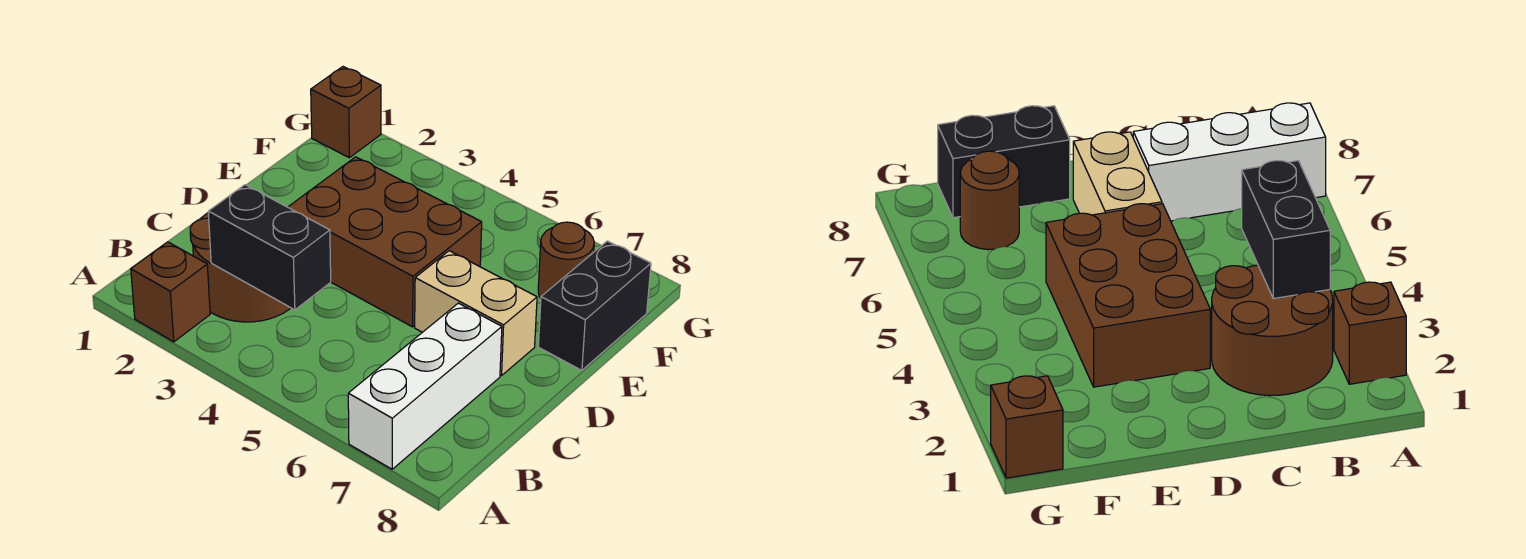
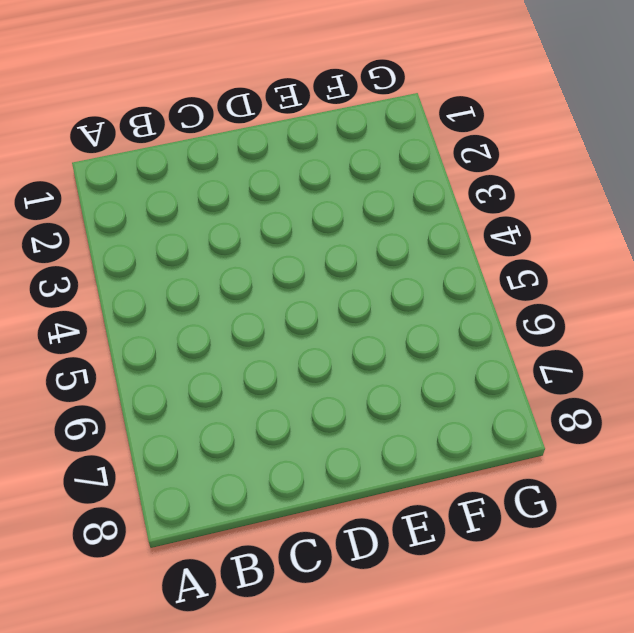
none -> brown 1x1 brick [131,242,210,342]
none -> white 1x3 brick [348,303,502,469]

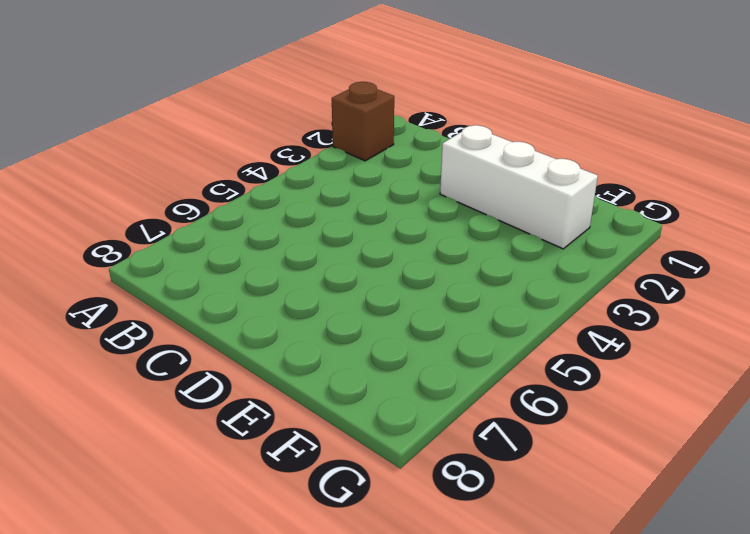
white 1x3 brick [440,125,598,249] -> white 1x3 brick moved to [348,303,502,469]
none -> brown 2x2 round brick [190,213,290,322]
none -> brown 2x3 brick [288,157,482,327]

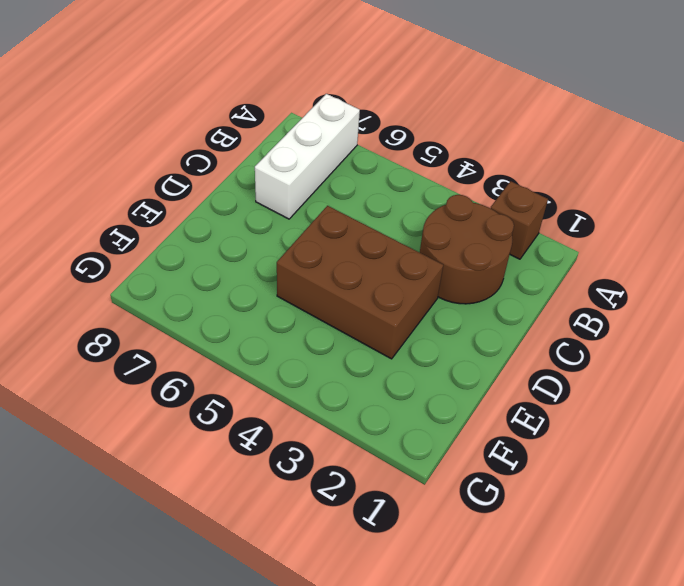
none -> tan 1x2 brick [415,251,537,376]
none -> black 1x2 brick [538,241,651,370]

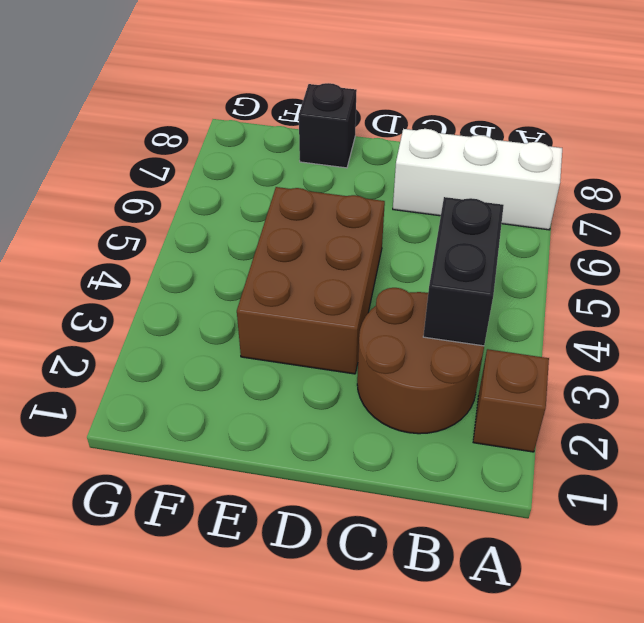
black 1x1 brick [299,83,357,168] -> black 1x2 brick [538,241,651,370]
none -> tan 1x2 brick [415,251,537,376]
none -> brown 1x1 round brick [538,222,594,298]

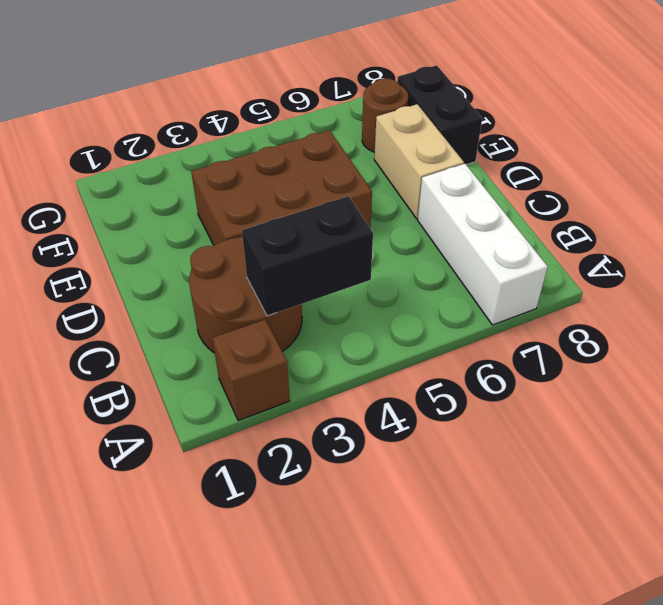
tan 1x2 brick [374,104,464,219] -> tan 1x2 brick turned to [415,251,537,376]
none -> brown 1x1 brick [311,67,381,158]

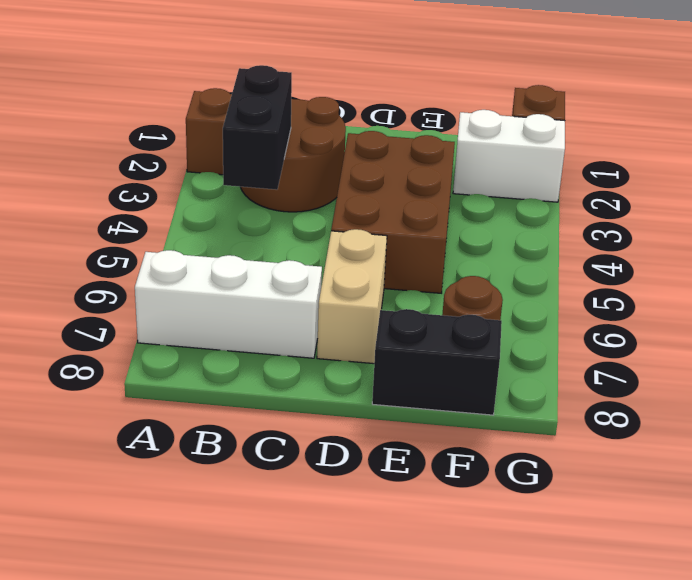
white 1x2 brick [453,110,565,202] -> none

